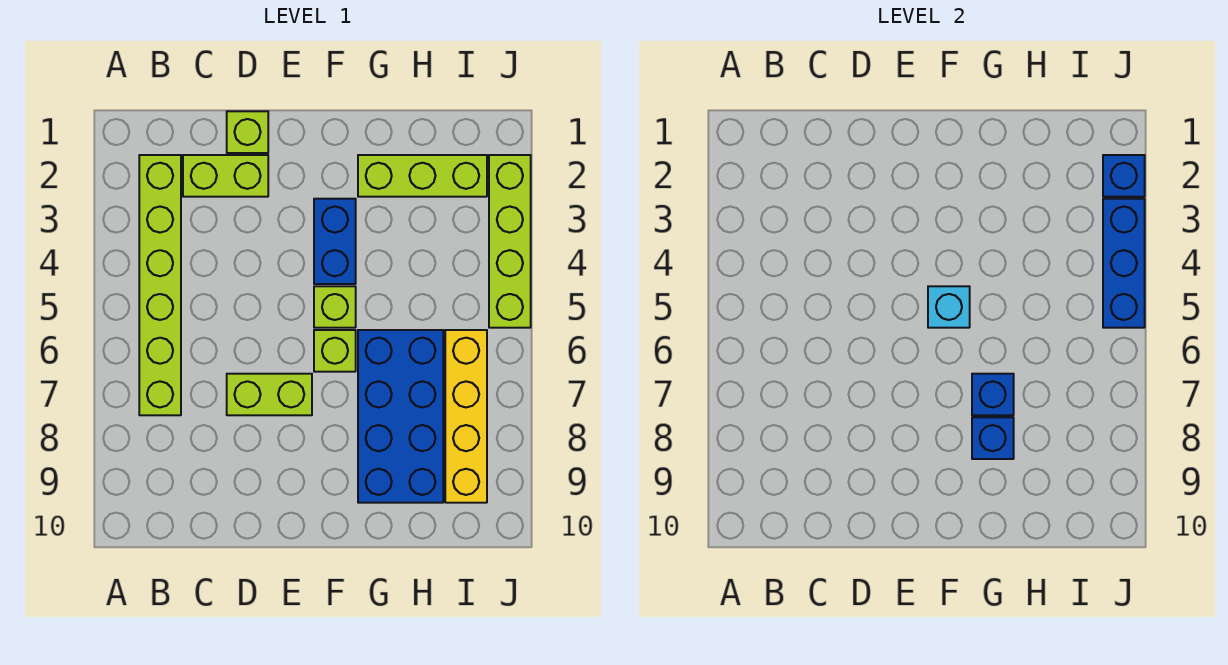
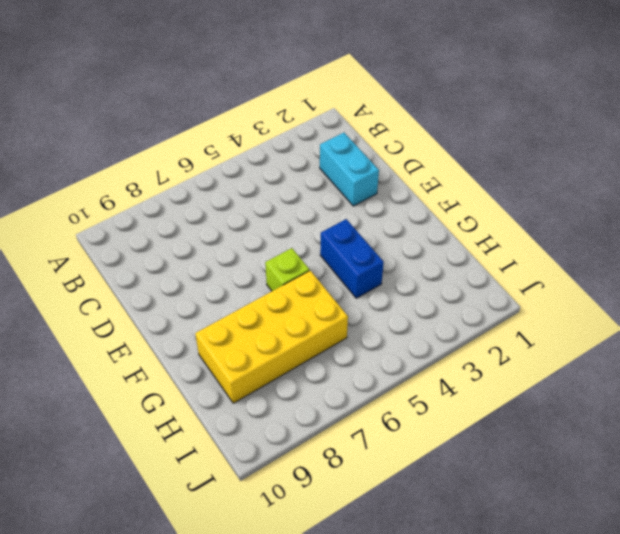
cyan 1x2 brick [320,133,379,206] -> lime 1x2 brick [183,155,268,197]
blue 1x2 brick [320,219,384,298] -> blue 1x2 brick turned to [314,199,356,284]
yellow 2x4 brick [195,271,348,403] -> blue 2x4 brick [358,330,443,503]
none -> lime 1x6 brick [139,155,181,415]
none -> lime 1x1 brick [227,111,268,153]
none -> lime 1x2 brick [227,374,312,415]

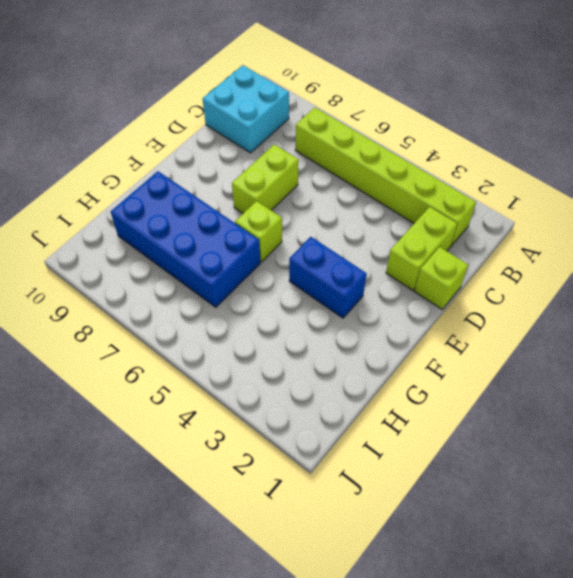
cyan 2x2 brick [203,65,289,153] -> none
none -> lime 1x1 brick [314,286,356,328]
none -> lime 1x3 brick [358,155,487,197]
none -> yellow 1x4 brick [445,330,487,503]

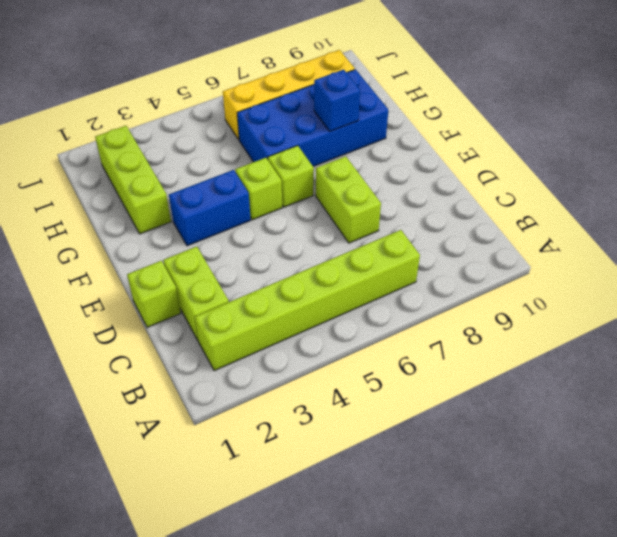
none -> lime 1x4 brick [489,155,531,328]
none -> cyan 1x1 brick [928,286,970,328]
none -> blue 1x1 brick [972,374,1014,415]

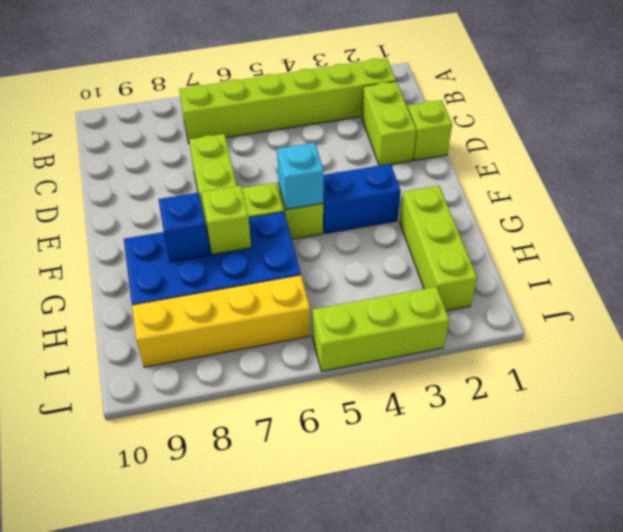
lime 1x1 brick [201,186,251,255] -> blue 1x1 brick [972,374,1014,415]
lime 1x3 brick [312,287,449,371] -> lime 1x4 brick [489,155,531,328]
none -> blue 1x1 brick [1103,155,1145,197]
none -> blue 1x3 brick [1103,199,1145,328]

